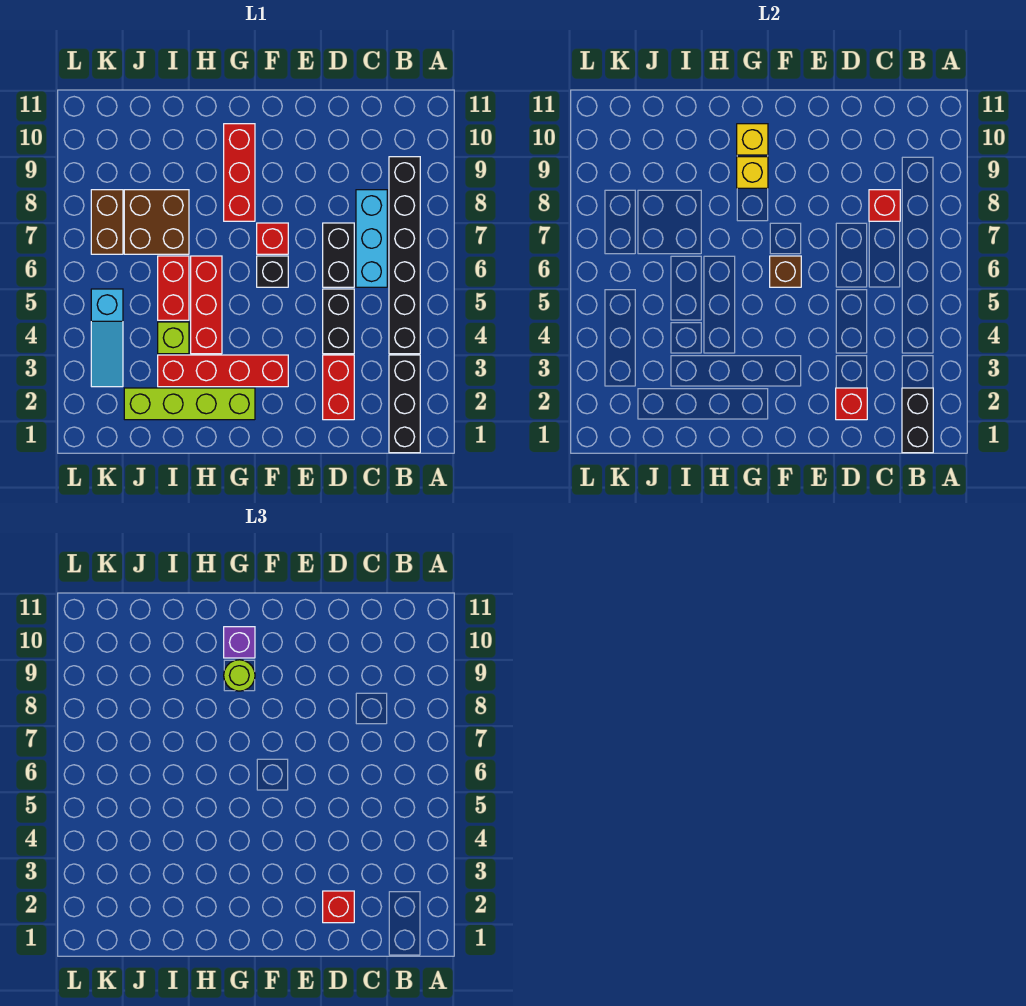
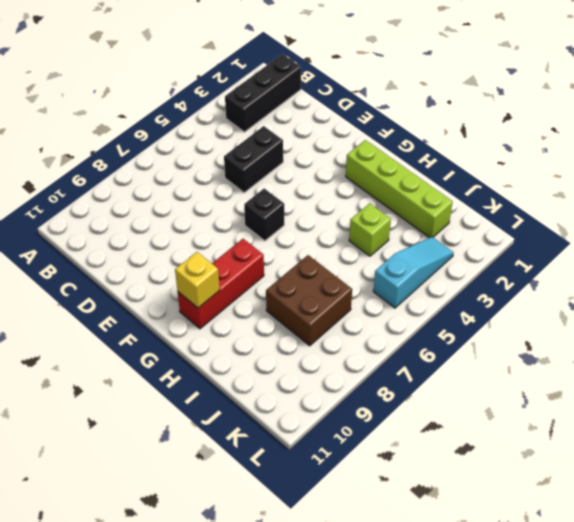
none -> black 1x6 brick [389,157,420,354]
none -> cyan 1x3 brick [356,190,387,287]
none -> red 1x2 brick [323,355,354,420]

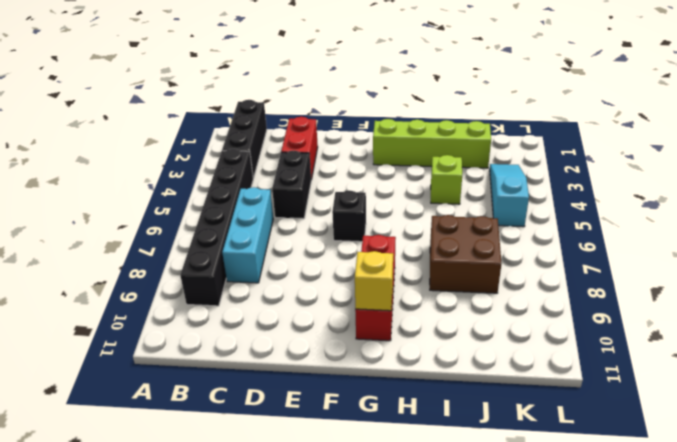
none -> black 1x2 brick [323,223,354,287]
none -> red 1x4 brick [158,355,288,387]
none -> red 1x1 brick [257,223,288,254]

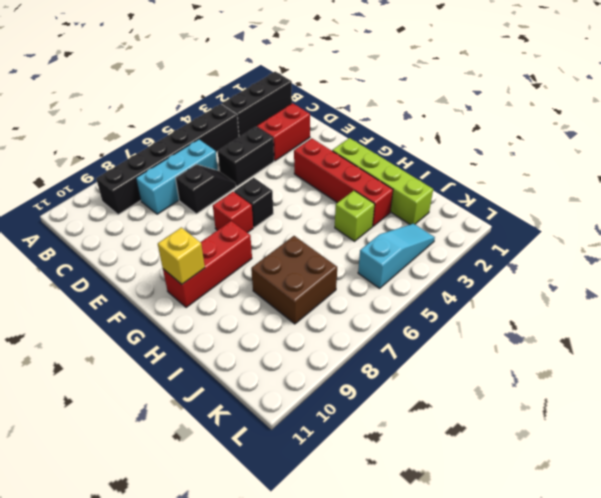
black 1x2 slope [176,164,236,214] -> black 1x2 brick [323,223,354,287]
none -> red 1x3 brick [191,256,222,354]
none -> red 1x2 brick [158,256,189,320]
none -> brown 1x2 brick [91,190,123,254]

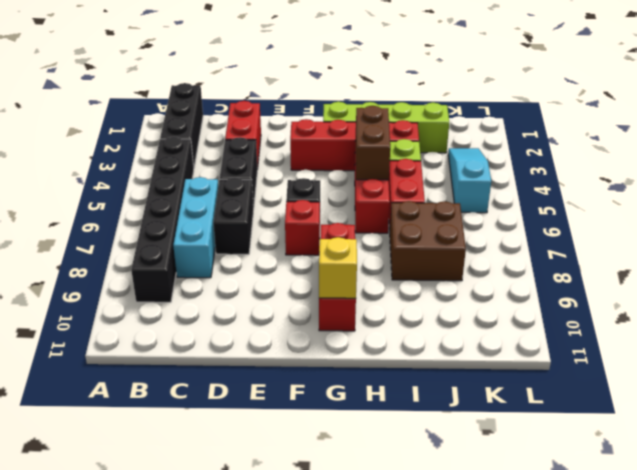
brown 1x2 brick [355,106,390,180] -> brown 1x2 brick moved to [91,190,123,254]
none -> black 1x2 brick [902,388,933,453]
none -> red 1x1 brick [869,190,900,221]
none -> red 1x1 brick [836,388,867,420]

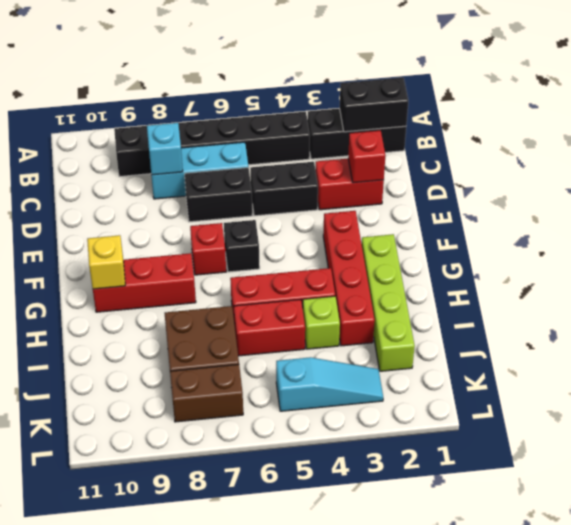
cyan 1x1 brick [147,123,183,175] -> red 1x1 brick [869,190,900,221]
none -> brown 1x1 brick [770,256,801,287]
none -> yellow 1x1 brick [737,157,768,188]
none -> red 1x1 brick [323,891,354,923]

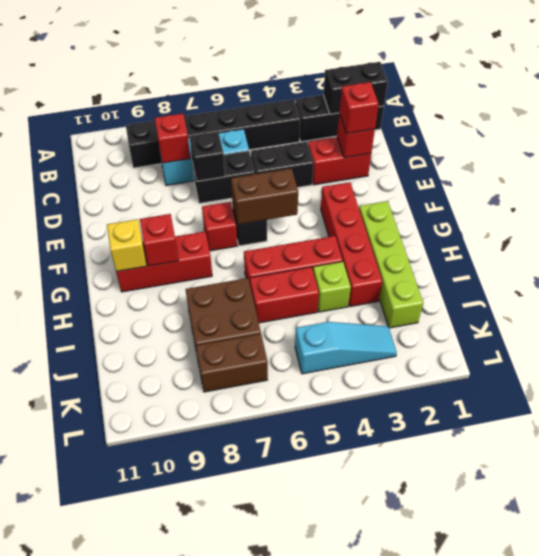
black 1x1 brick [190,131,225,181] -> none
brown 1x2 brick [231,168,298,224] -> brown 1x1 brick [770,256,801,287]
red 1x1 brick [140,214,179,266] -> yellow 1x1 brick [737,157,768,188]
none -> lime 1x1 round brick [224,660,255,691]
none -> purple 1x1 brick [224,627,255,658]

